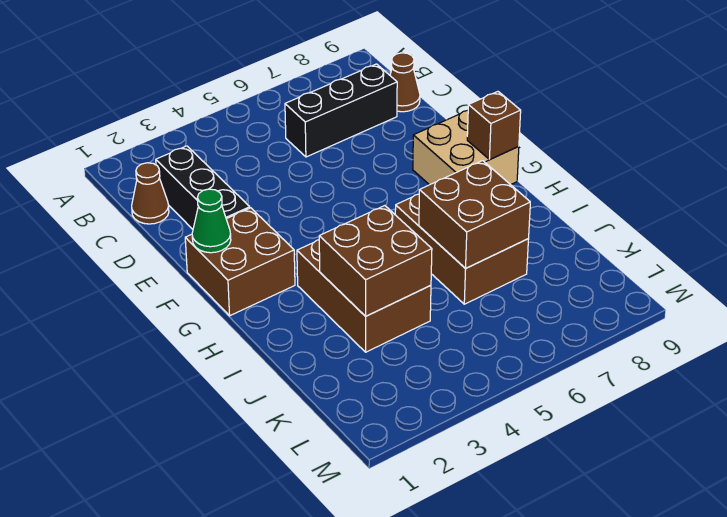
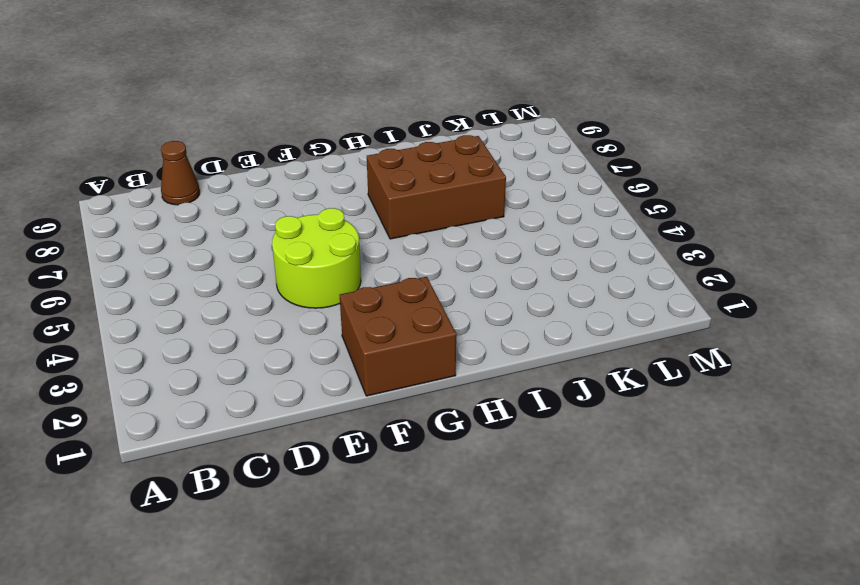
lime 2x2 round brick [272,208,361,308] -> none
none -> brown 1x1 cone [132,163,169,224]
none -> black 1x3 brick [156,146,250,229]
none -> black 1x3 brick [285,64,397,157]

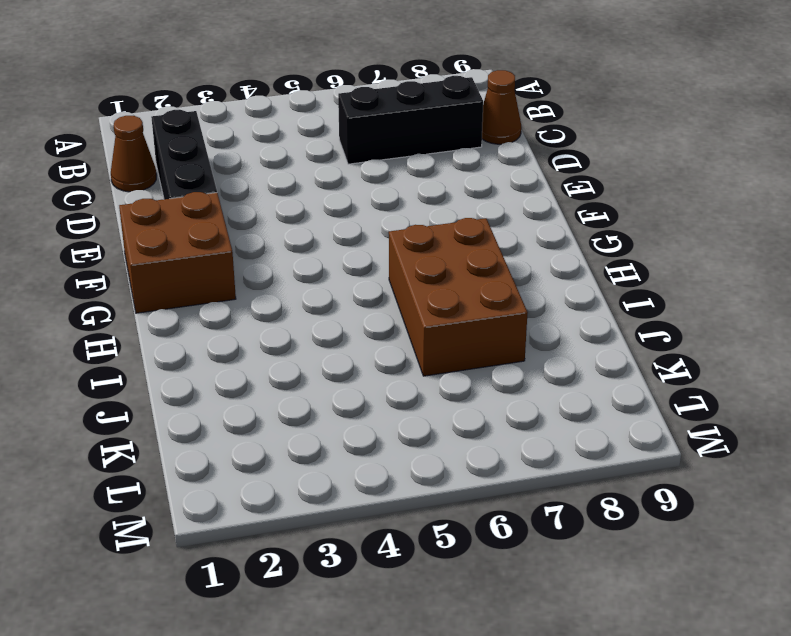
none -> tan 2x2 brick [413,110,519,185]
none -> brown 2x3 brick [297,240,431,352]
none -> green 1x1 cone [192,189,231,253]

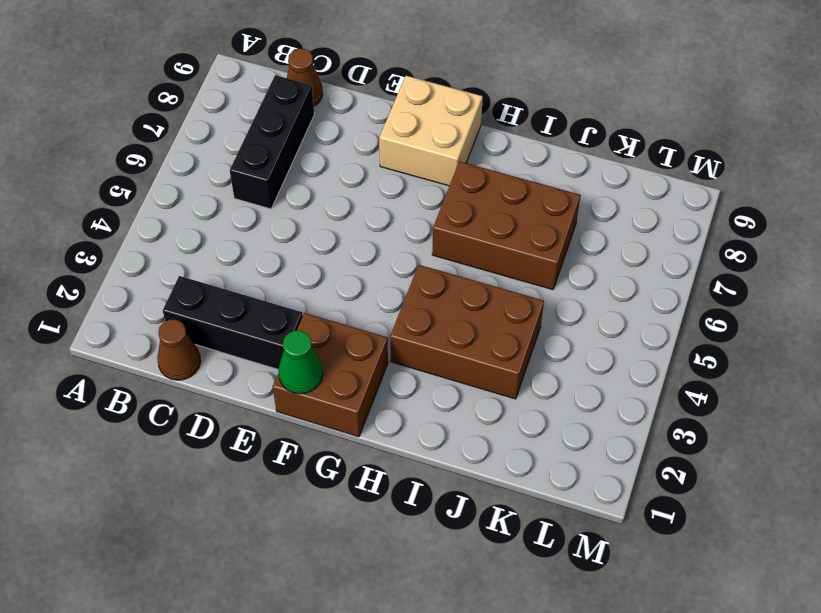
none -> brown 1x1 brick [467,92,521,159]
none -> brown 2x2 brick [319,206,432,316]
none -> brown 2x2 brick [419,161,530,268]

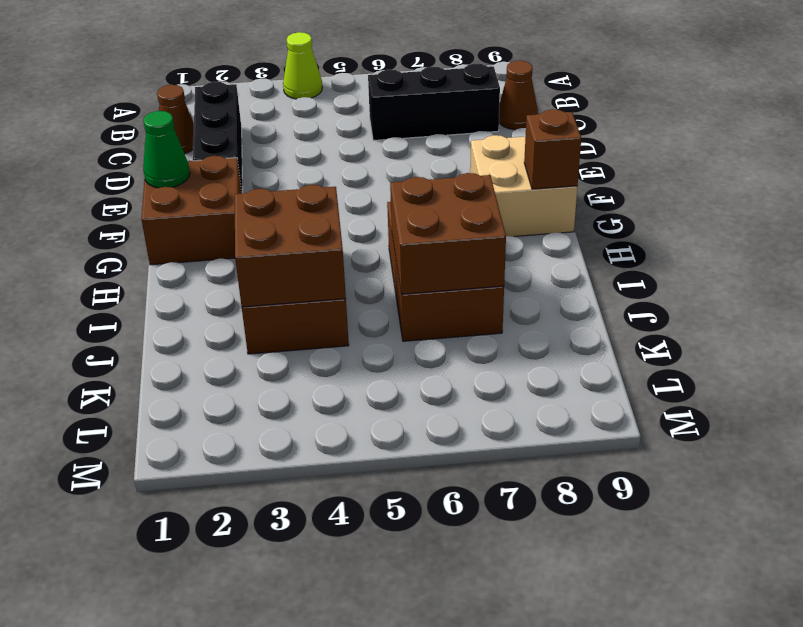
lime 1x1 cone [283,32,322,99] -> none

